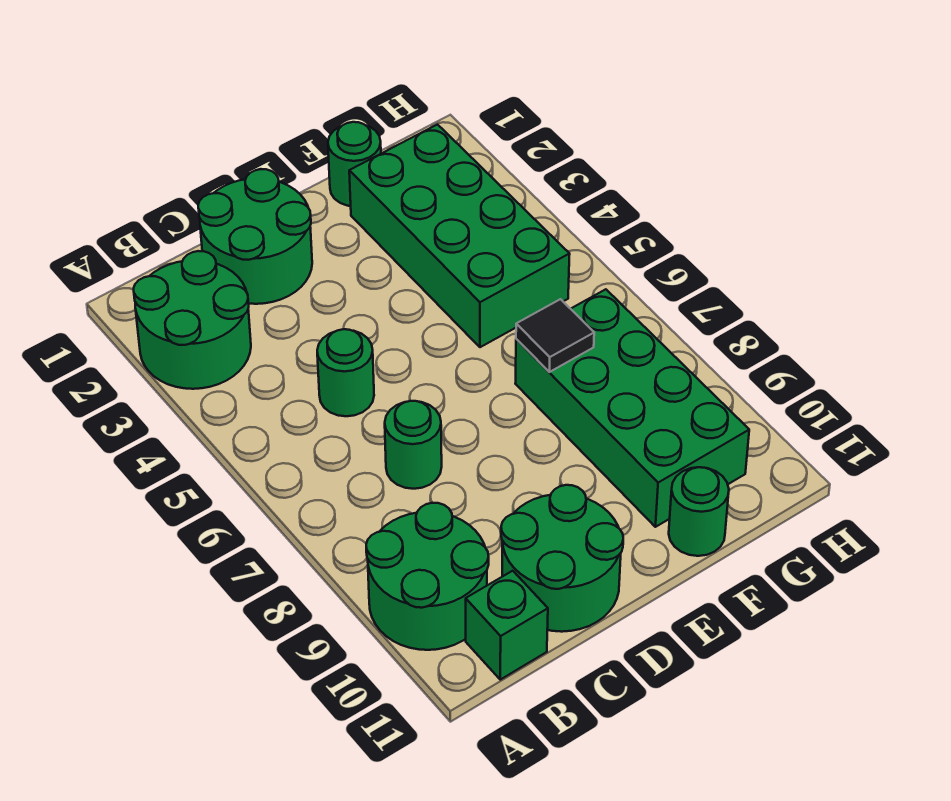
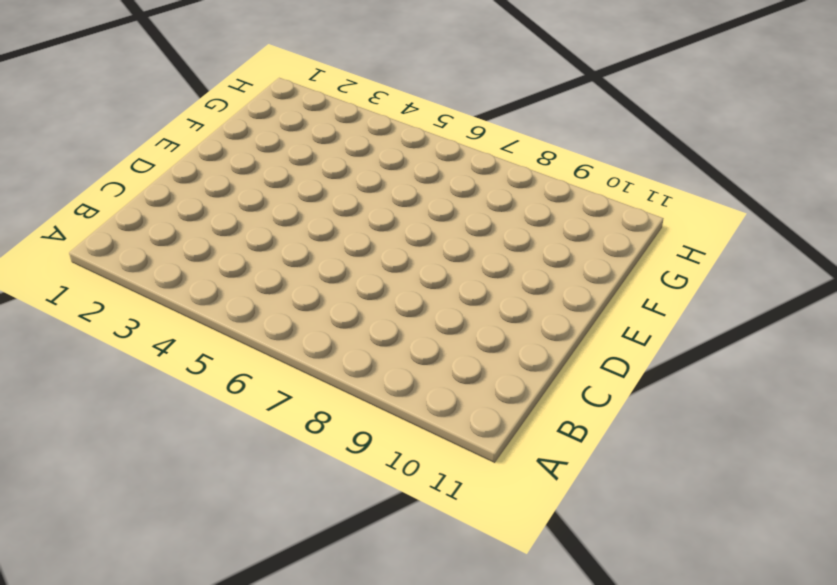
none -> green 2x2 round brick [134,251,251,389]
none -> green 2x2 round brick [366,503,489,650]
none -> green 1x1 brick [466,571,548,680]

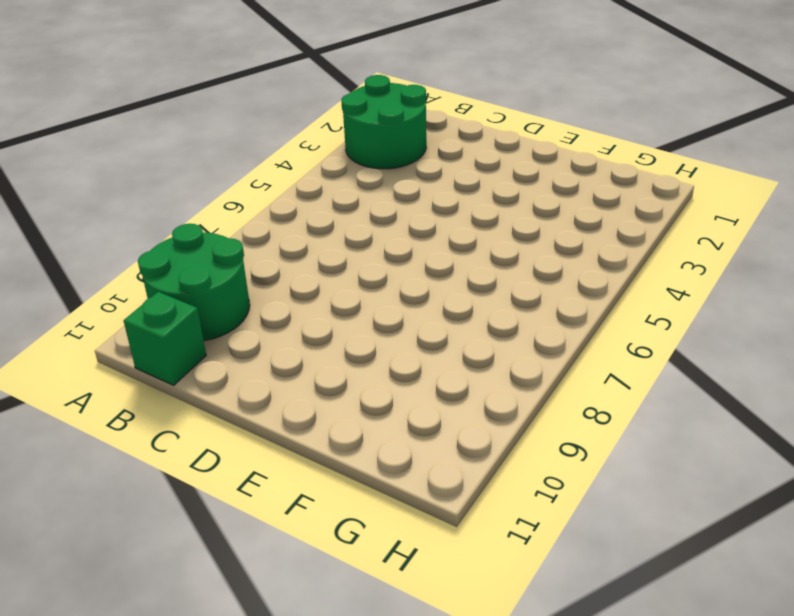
none -> green 2x2 round brick [198,169,312,304]
none -> green 1x1 round brick [317,329,374,416]
none -> green 1x1 round brick [385,401,442,489]

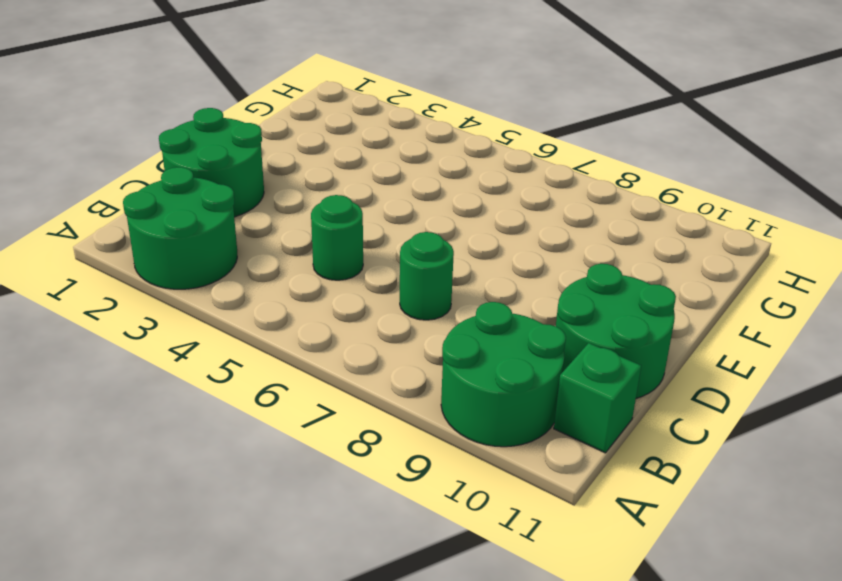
none -> green 1x1 round brick [328,122,381,206]
none -> green 2x4 brick [349,125,570,347]
none -> green 2x4 brick [515,289,749,527]

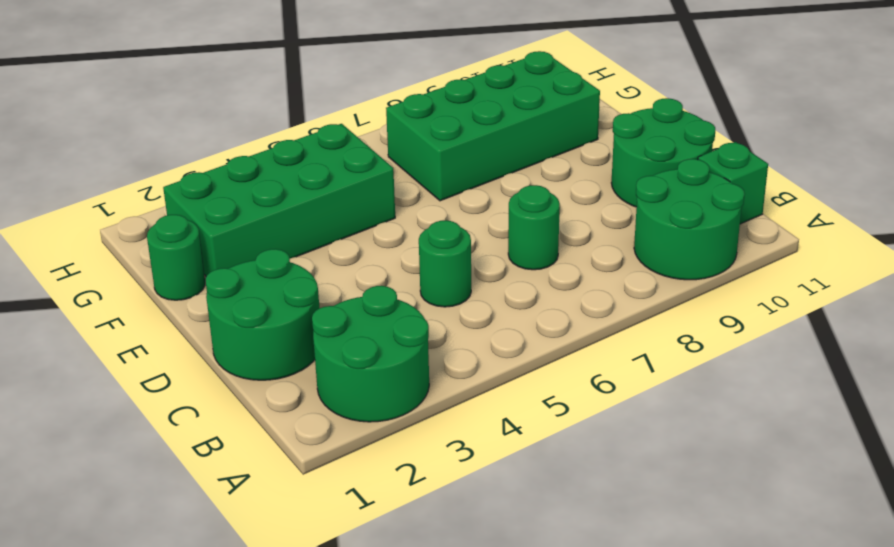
none -> green 1x1 round brick [669,467,729,556]
none -> black 1x1 tile [516,299,594,372]

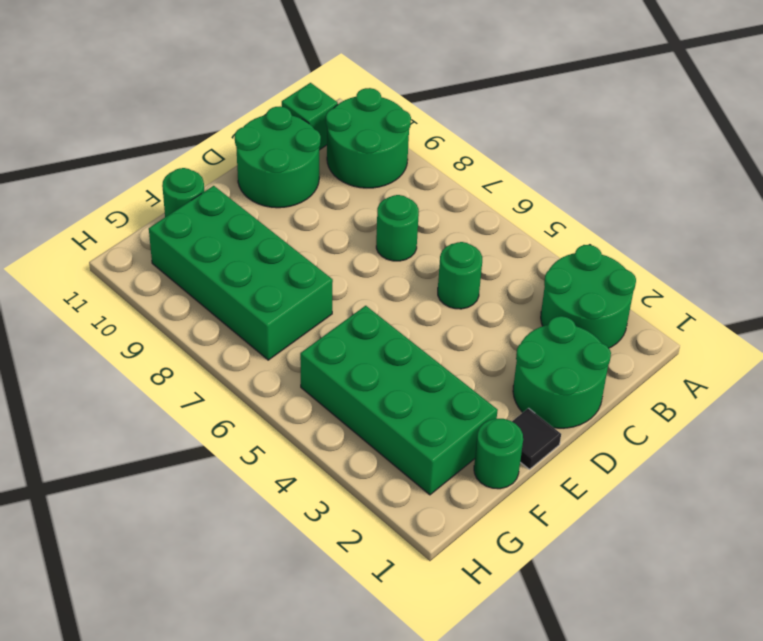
black 1x1 tile [512,408,561,469] -> black 1x1 tile moved to [516,299,594,372]

